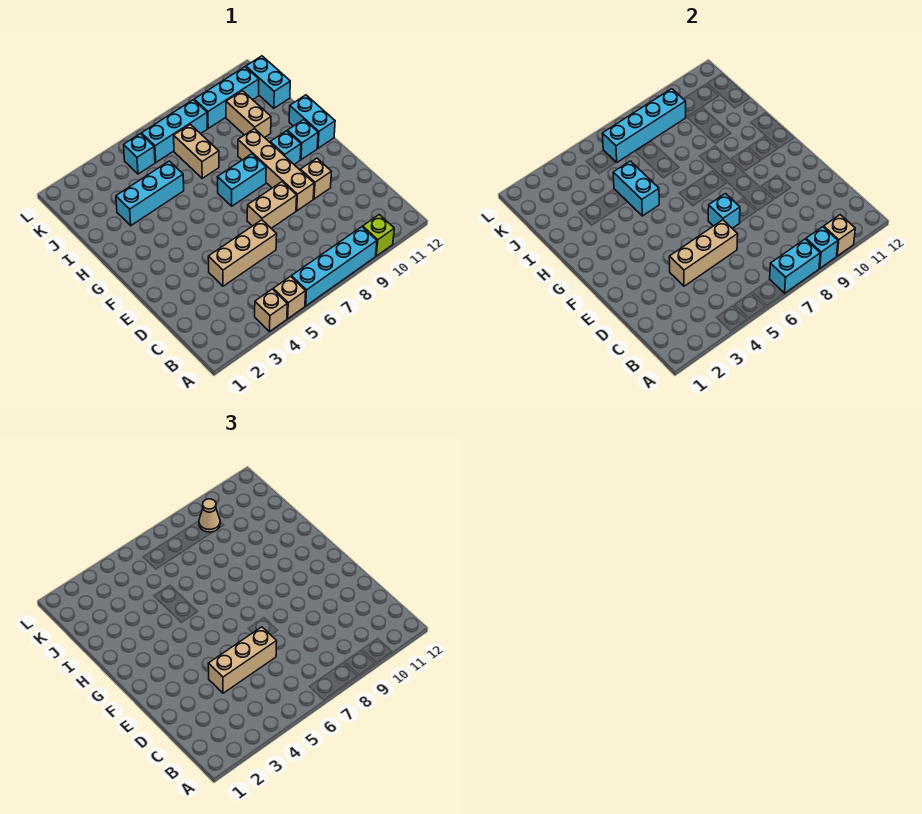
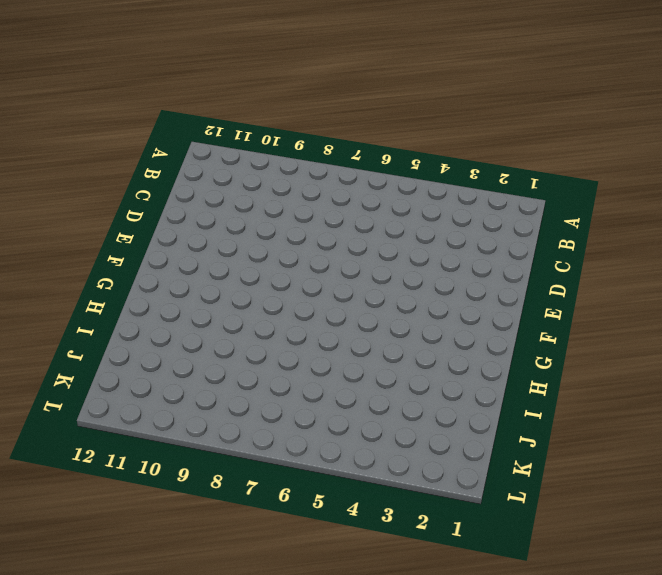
none -> tan 1x1 brick [255,289,287,332]
none -> tan 1x1 brick [273,277,306,319]
none -> cyan 1x4 brick [291,227,377,306]

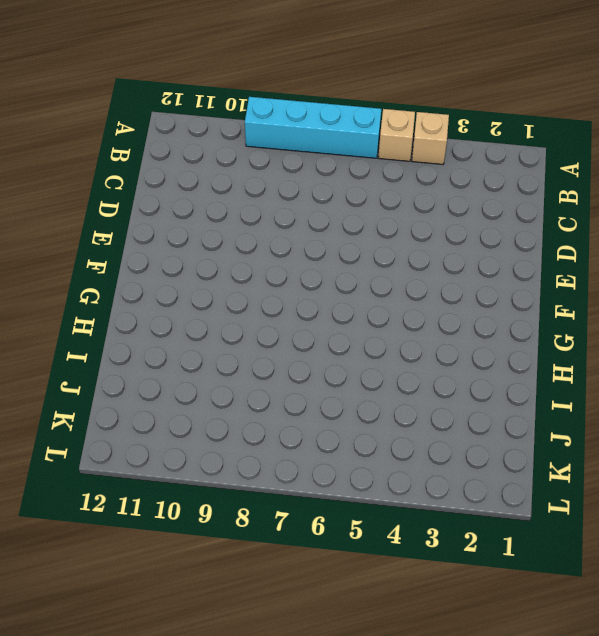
none -> lime 1x1 brick [363,215,394,256]
none -> tan 1x3 brick [208,220,277,286]
none -> tan 1x2 brick [247,182,297,228]

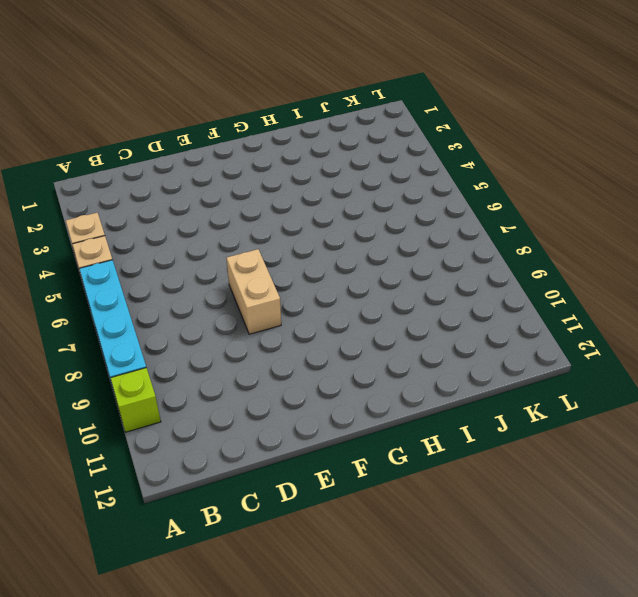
none -> tan 1x3 brick [208,220,277,286]
none -> tan 1x4 brick [238,129,314,211]
none -> tan 1x1 brick [300,158,332,199]

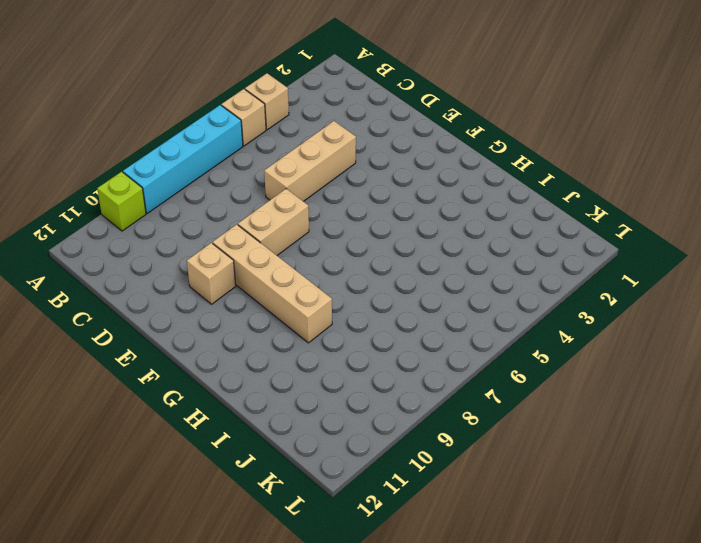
none -> cyan 1x2 brick [217,154,266,206]
none -> cyan 1x1 brick [270,131,301,164]
none -> cyan 1x1 brick [288,120,318,160]

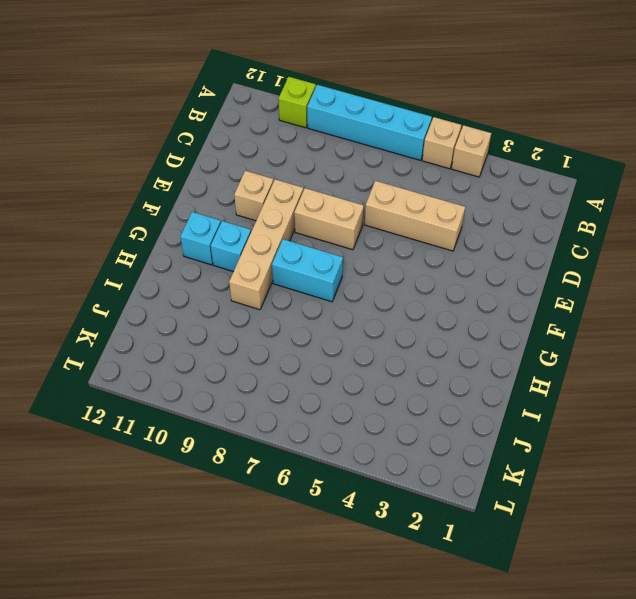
none -> cyan 1x2 brick [289,95,335,148]
none -> cyan 1x3 brick [116,161,184,226]
none -> tan 1x2 brick [174,124,219,178]

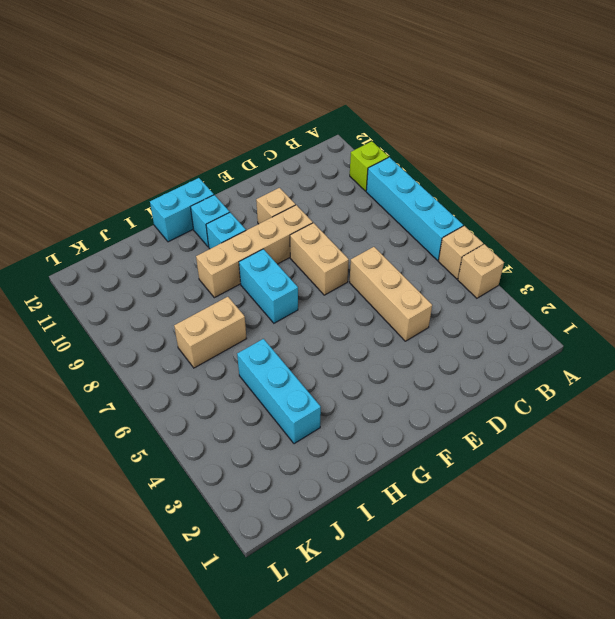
none -> tan 1x2 brick [226,91,271,138]
none -> cyan 1x2 brick [246,56,290,108]
none -> cyan 1x1 brick [124,134,155,174]

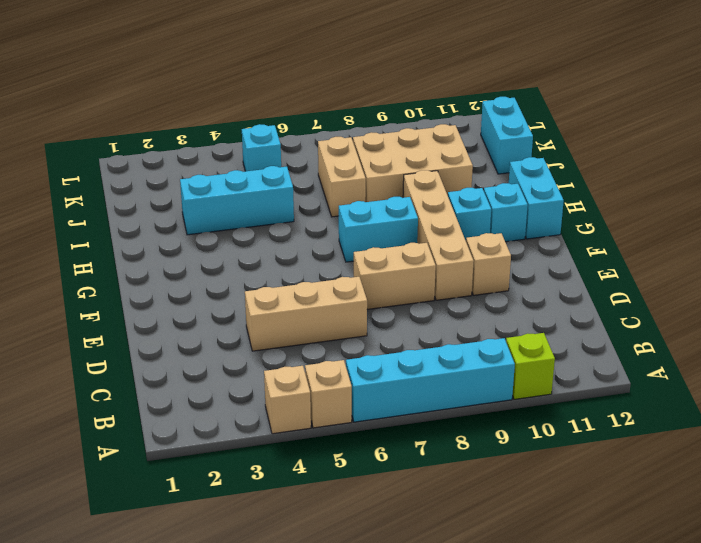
tan 2x3 brick [353,124,473,202] -> tan 1x2 brick [226,91,271,138]
none -> cyan 1x3 brick [141,100,207,162]
none -> cyan 1x3 brick [194,67,259,128]
none -> cyan 1x2 brick [770,239,820,293]

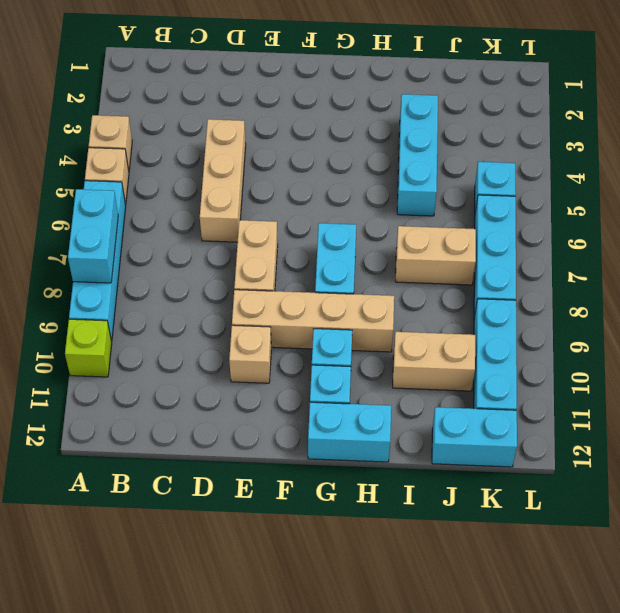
none -> cyan 1x1 brick [806,227,838,268]
none -> tan 1x1 brick [824,215,855,256]
none -> tan 1x3 brick [669,220,738,286]

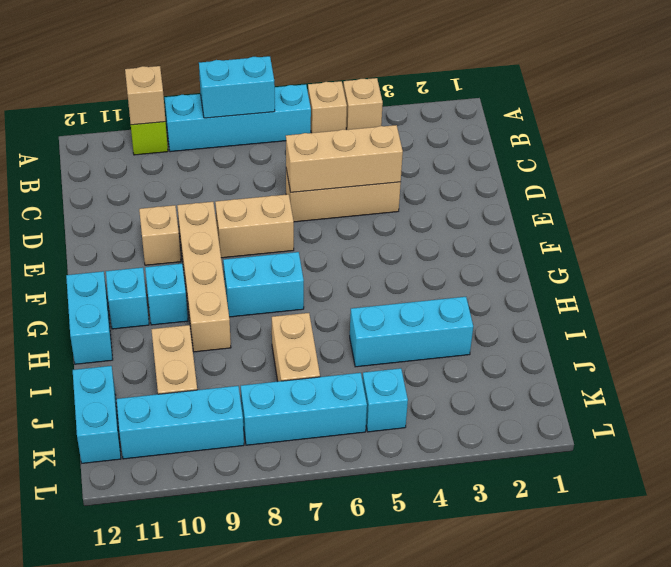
none -> cyan 1x1 brick [806,227,838,268]
none -> cyan 1x1 brick [708,194,740,228]
none -> cyan 1x2 brick [613,161,659,216]

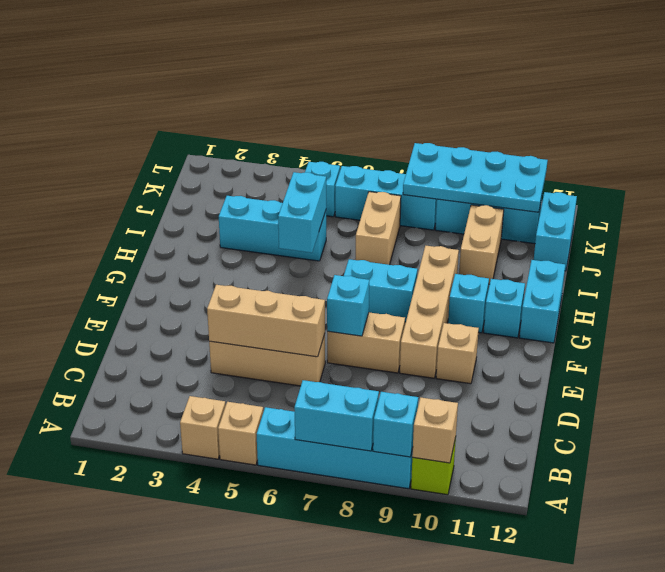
cyan 2x4 plate [403,143,548,212] -> cyan 1x4 brick [602,89,686,162]
none -> tan 1x3 brick [208,627,277,693]
none -> tan 1x1 cone [199,499,220,532]

